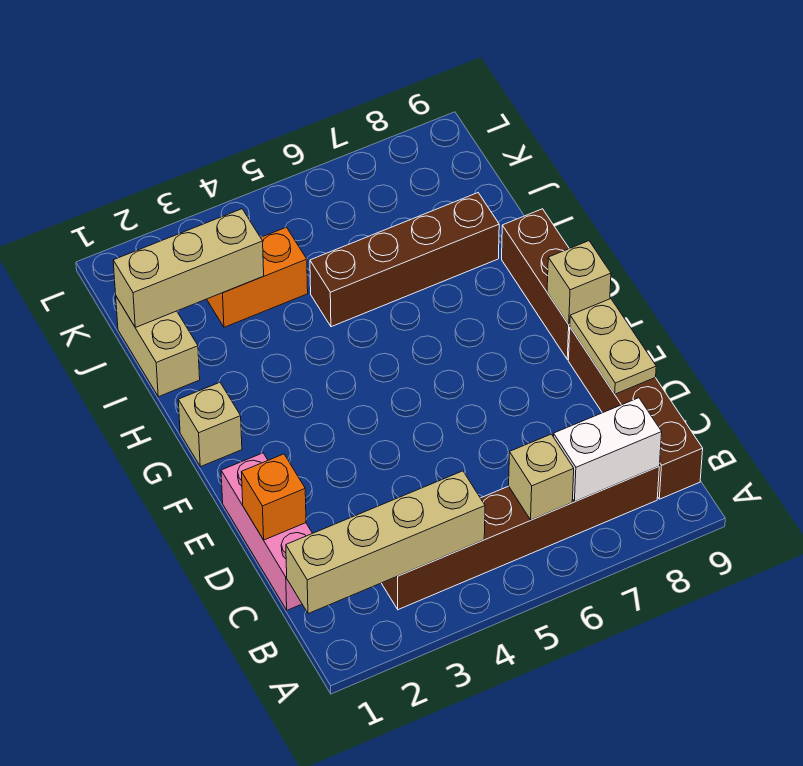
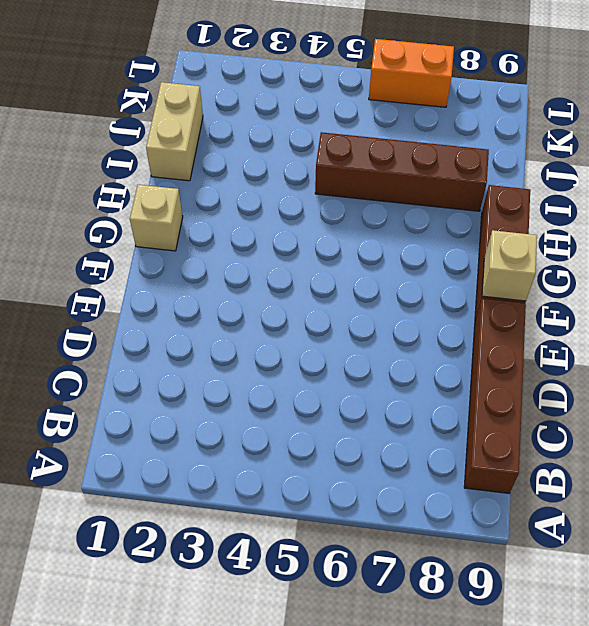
orange 1x2 brick [369,39,454,107] -> orange 1x2 brick moved to [207,227,308,327]
none -> brown 1x6 brick [382,467,659,610]
none -> pink 1x3 brick [221,453,312,610]
none -> tan 1x4 brick [286,471,485,614]

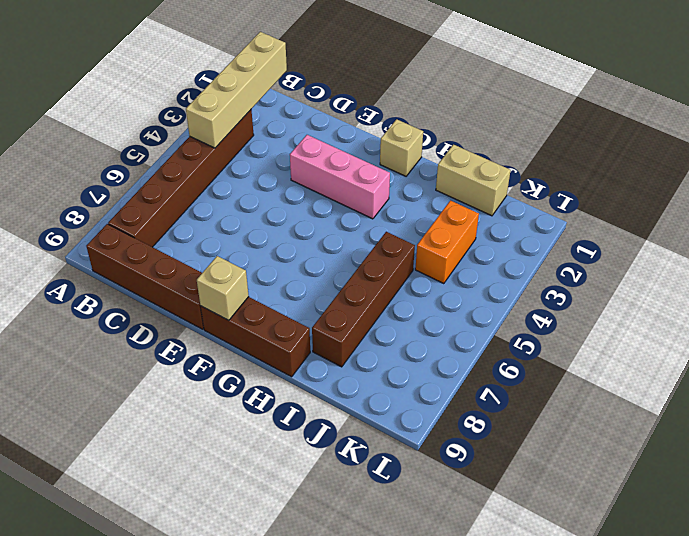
pink 1x3 brick [290,135,390,219] -> pink 1x3 brick moved to [221,453,312,610]
none -> tan 1x1 brick [509,434,574,520]
none -> white 1x2 brick [553,398,662,502]
none -> orange 1x1 brick [241,454,306,540]

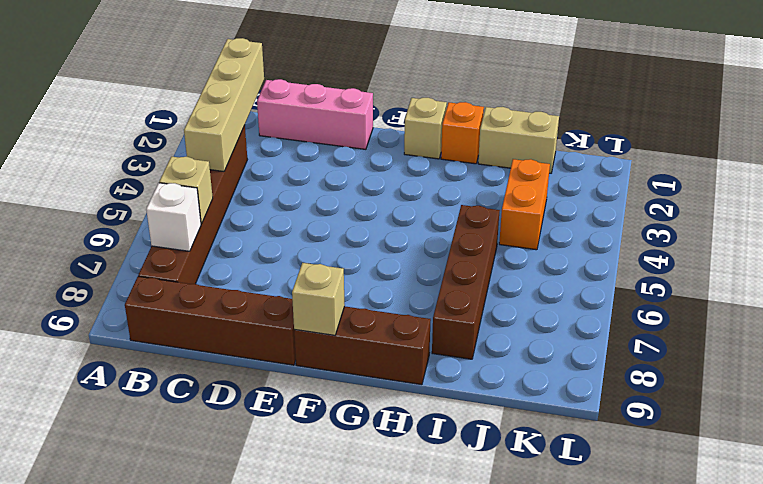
white 1x1 brick [146,183,201,251] -> white 1x2 brick [553,398,662,502]
orange 1x1 brick [441,102,484,164] -> orange 1x1 brick moved to [241,454,306,540]
none -> tan 1x2 plate [570,299,656,394]
none -> tan 1x3 brick [113,209,264,327]

